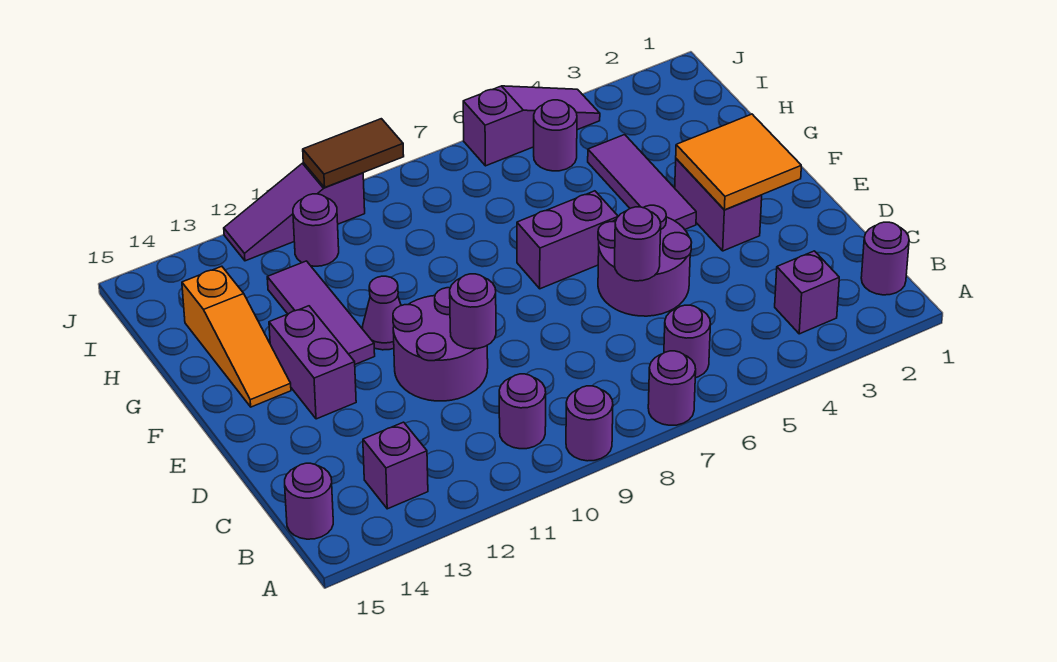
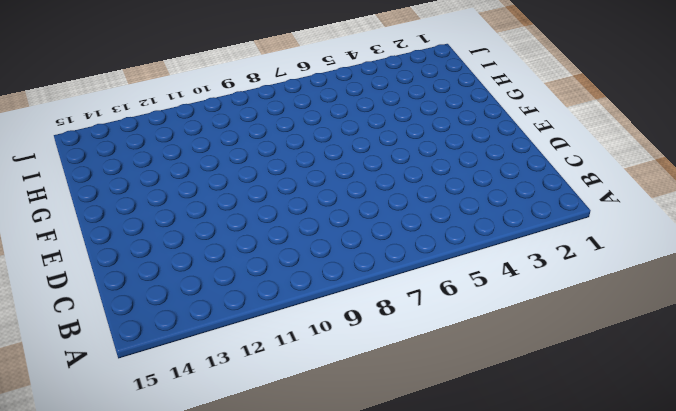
none -> purple 1x1 round brick [648,351,696,425]
none -> purple 1x1 round brick [566,386,613,461]
none -> purple 1x1 round brick [861,222,909,295]

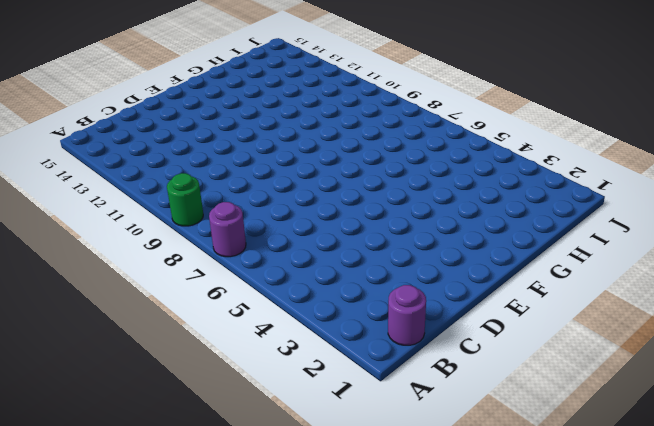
green 1x1 round brick [167,173,203,226] -> purple 1x1 round brick [566,386,613,461]
none -> purple 1x1 brick [775,251,839,334]
none -> purple 1x1 round brick [664,305,710,378]
none -> purple 1x1 round brick [499,374,546,449]

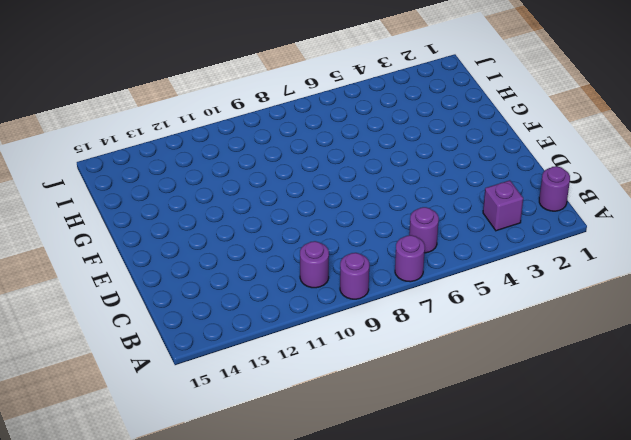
none -> purple 1x1 brick [363,422,428,509]
none -> purple 1x1 round brick [285,463,333,539]
none -> purple 2x2 round brick [598,205,692,316]

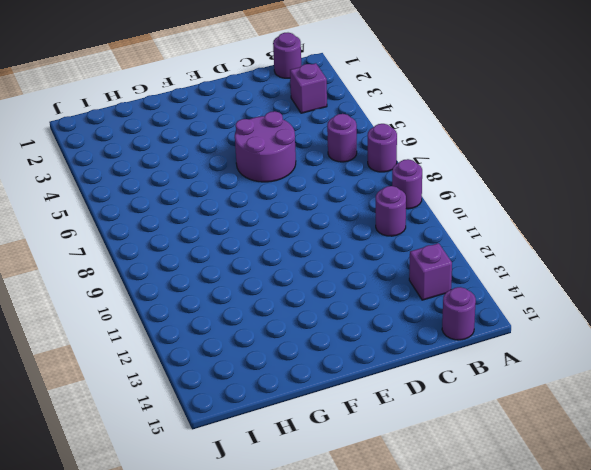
none -> purple 2x2 round brick [393,288,488,401]
none -> purple 1x2 brick [675,159,762,251]
none -> purple 1x2 brick [269,306,356,419]

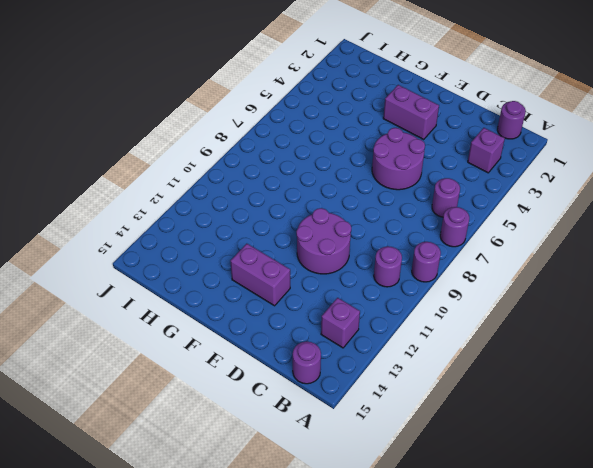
none -> purple 1x3 tile [588,135,696,229]
none -> purple 1x2 brick [517,191,618,289]
none -> purple 1x1 cone [363,276,401,350]

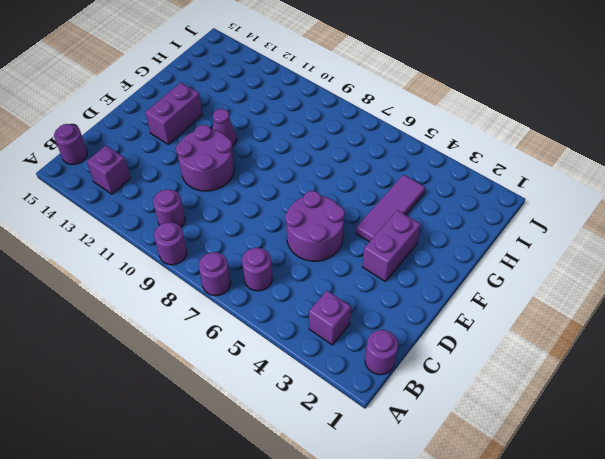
none -> purple 1x2 brick [517,191,618,289]
none -> purple 1x3 tile [267,261,375,364]
none -> orange 1x3 slope [182,266,291,407]

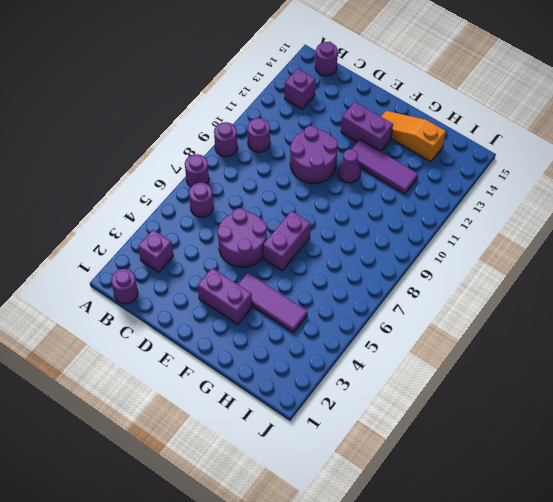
none -> purple 1x1 round brick [534,100,577,171]
none -> purple 1x1 round brick [293,194,339,266]
none -> purple 1x3 slope [463,86,600,166]

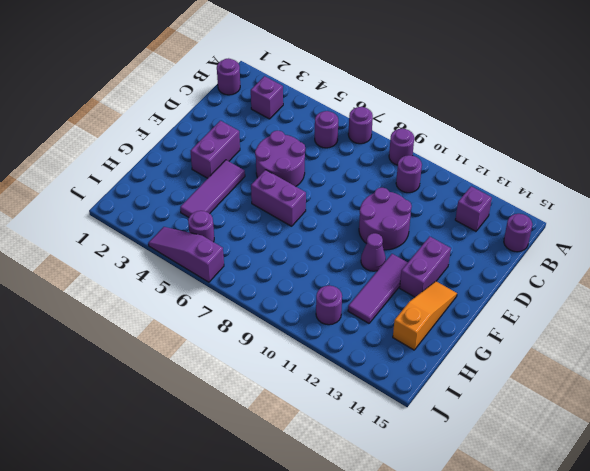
none -> purple 1x3 slope [224,163,365,261]
none -> purple 1x1 round brick [615,207,661,281]
none -> purple 1x1 round brick [450,274,496,349]

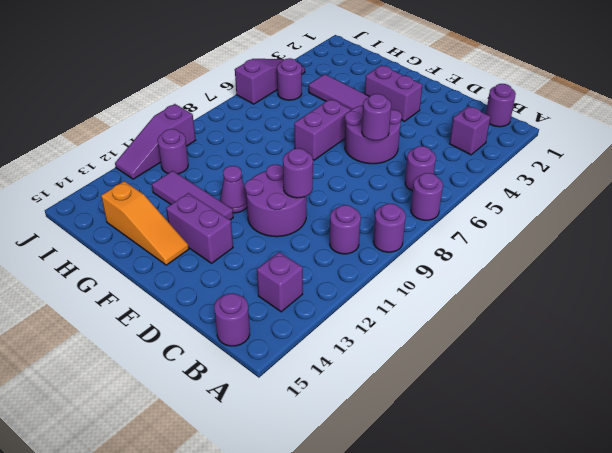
none -> orange 2x2 tile [676,114,801,210]
none -> brown 1x2 tile [303,119,404,187]

